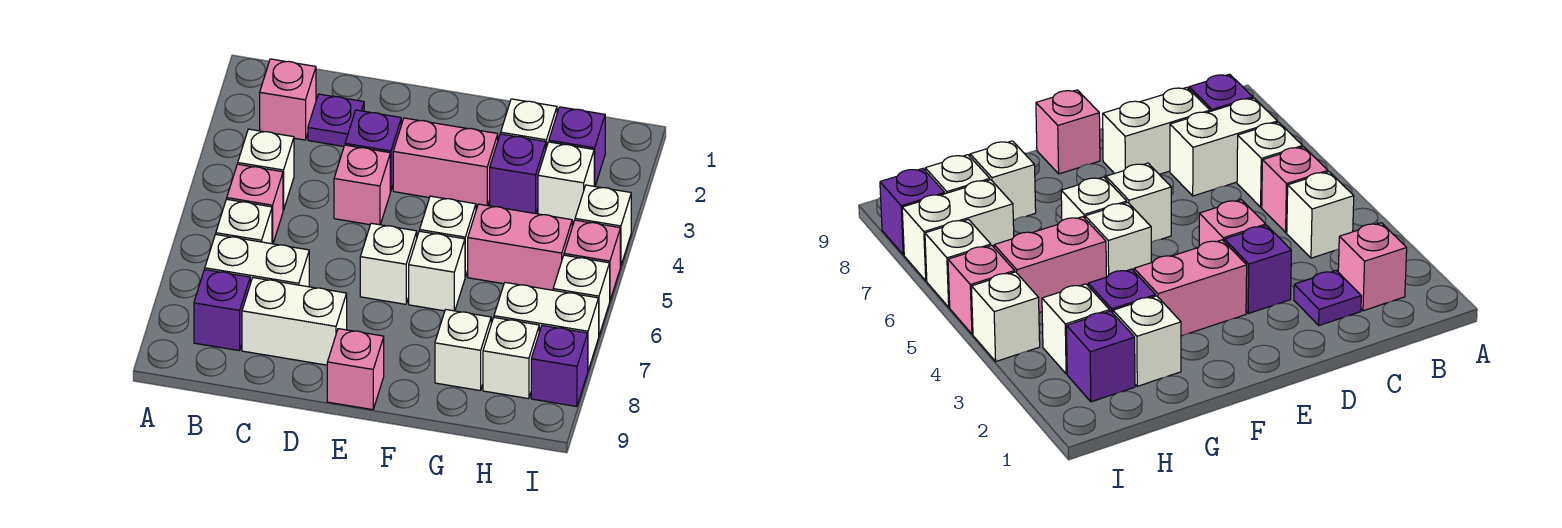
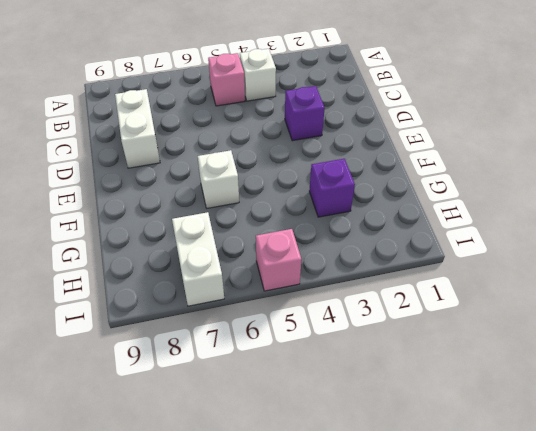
none -> pink 1x1 brick [260,59,316,140]
none -> white 1x1 brick [216,199,272,244]
none -> white 1x2 brick [205,234,309,287]

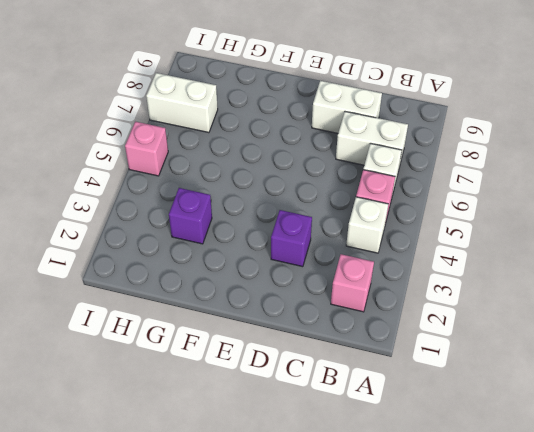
none -> purple 1x1 brick [194,270,250,351]
none -> purple 1x1 plate [308,94,364,146]
none -> pink 1x1 brick [334,145,390,225]

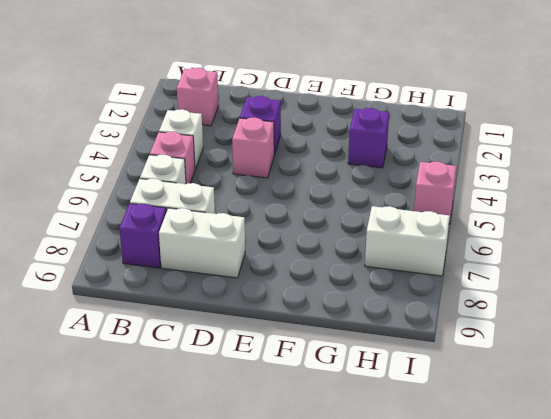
none -> purple 1x1 plate [308,94,364,146]
none -> pink 1x2 brick [393,118,498,206]
none -> white 1x1 brick [360,223,417,304]

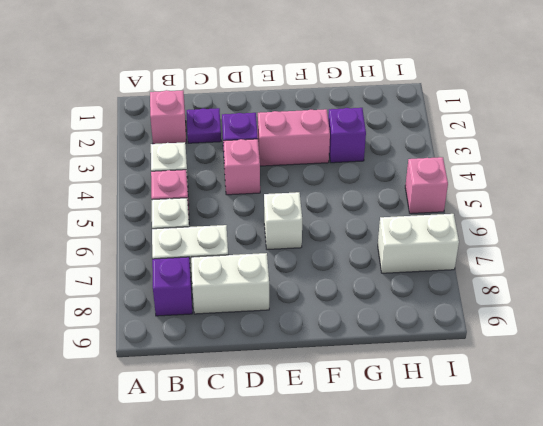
none -> pink 1x1 brick [327,329,384,410]
none -> white 1x1 brick [420,196,476,277]
none -> white 1x1 brick [409,231,465,311]

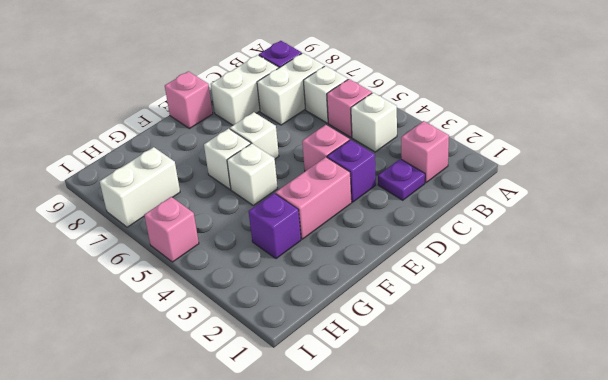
none -> white 1x1 brick [501,99,557,148]
none -> pink 1x2 brick [468,204,572,290]
none -> white 1x1 brick [435,309,491,391]

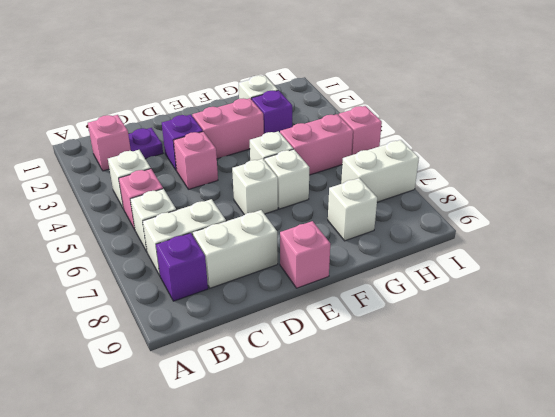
none -> purple 1x1 brick [549,107,605,186]
none -> white 1x1 brick [538,142,594,221]
none -> white 1x1 brick [483,318,539,399]

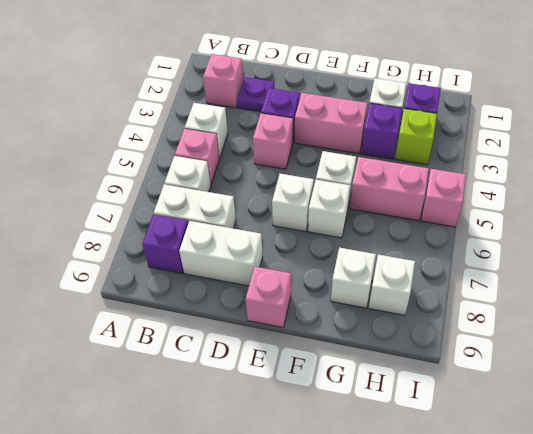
lime 1x1 brick [395,109,437,165] -> white 1x1 brick [538,142,594,221]
none -> white 1x2 brick [494,282,599,370]
none -> white 1x1 brick [575,185,631,266]
none -> white 1x1 brick [553,255,610,335]

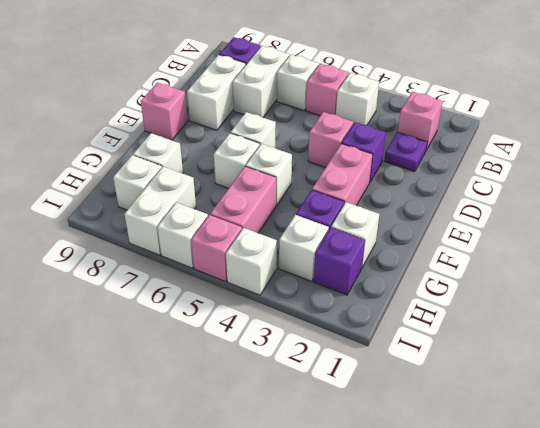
none -> purple 1x1 brick [531,325,588,407]

